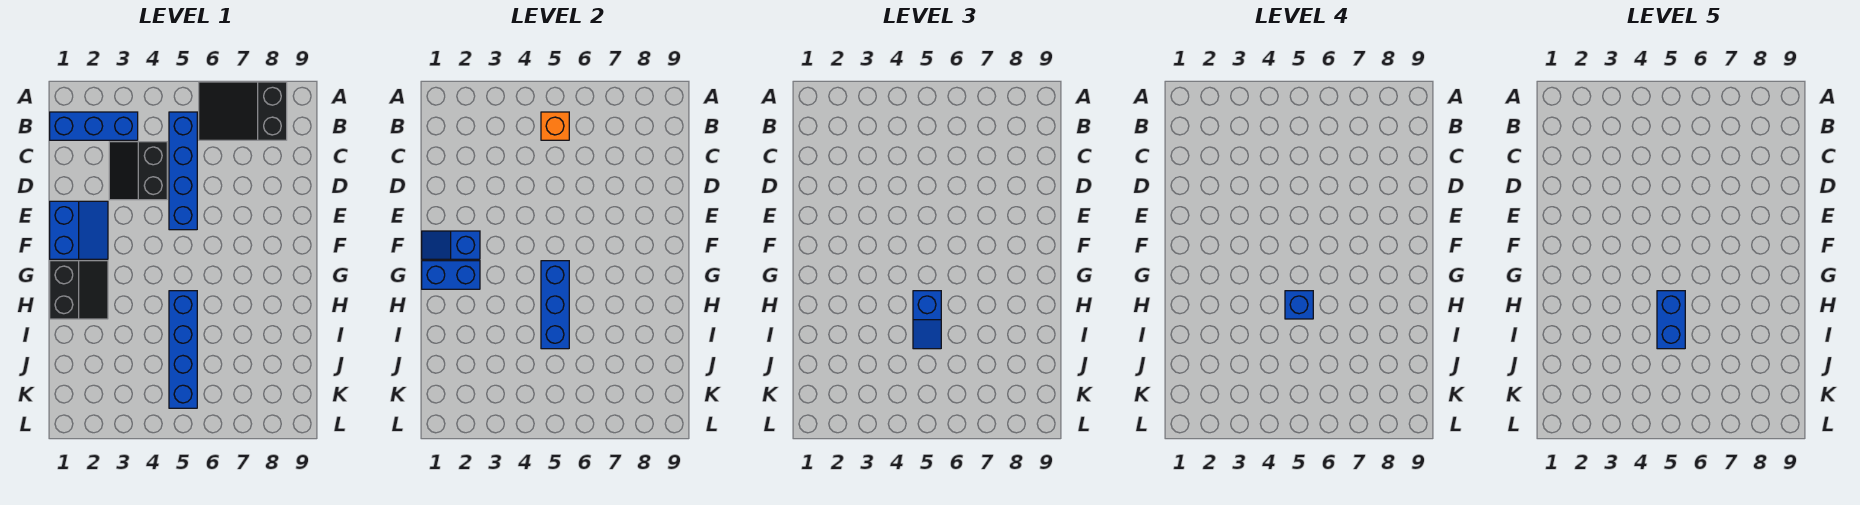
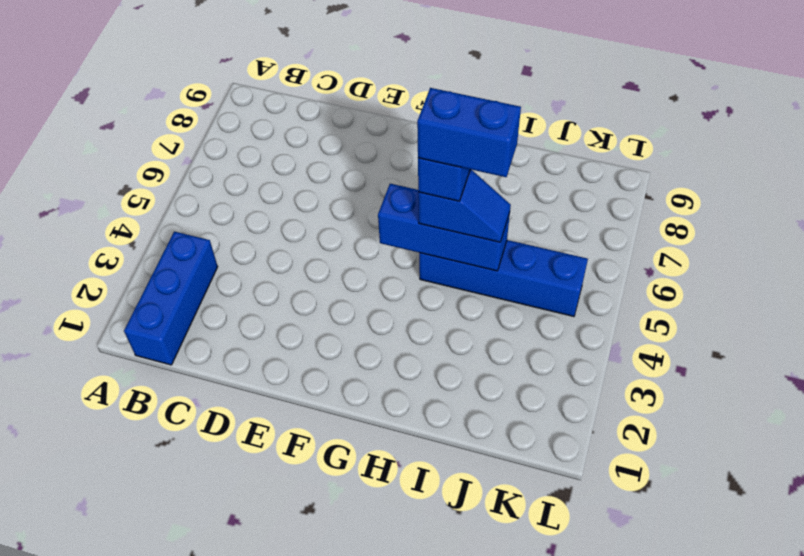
none -> black 2x3 slope [199,82,287,140]
none -> blue 1x4 brick [169,112,197,230]
none -> black 2x2 slope [109,142,167,200]

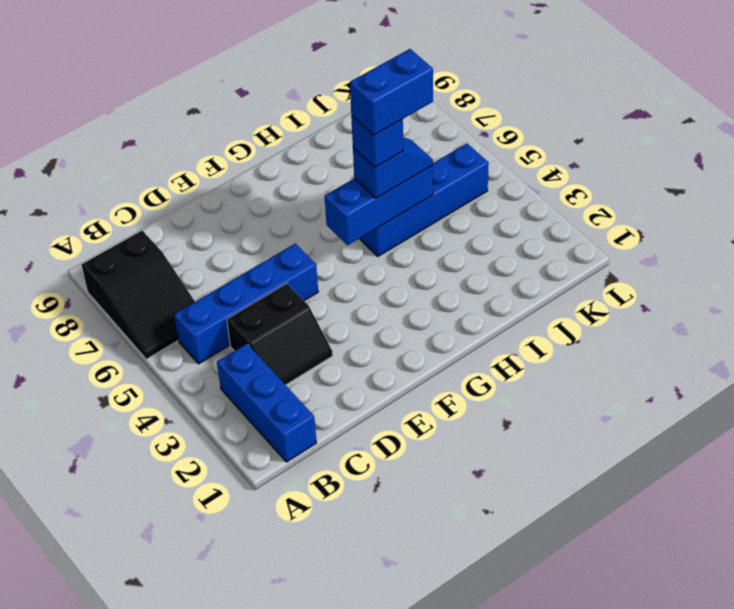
none -> blue 2x2 slope [50,201,108,259]
none -> black 2x2 slope [50,261,108,319]
none -> orange 1x1 brick [541,112,569,140]

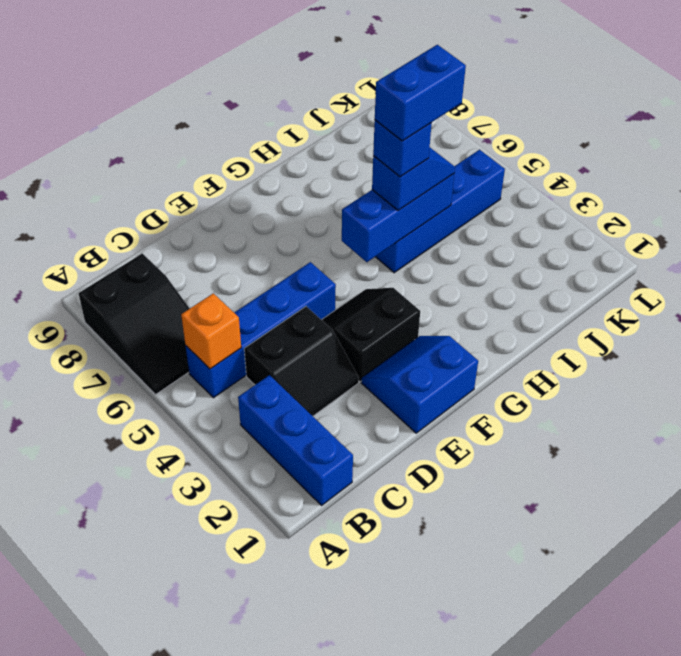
black 2x2 slope [322,288,420,382] -> black 2x2 slope moved to [50,261,108,319]
none -> blue 1x2 slope [422,231,480,259]
none -> blue 1x2 brick [422,261,480,289]

